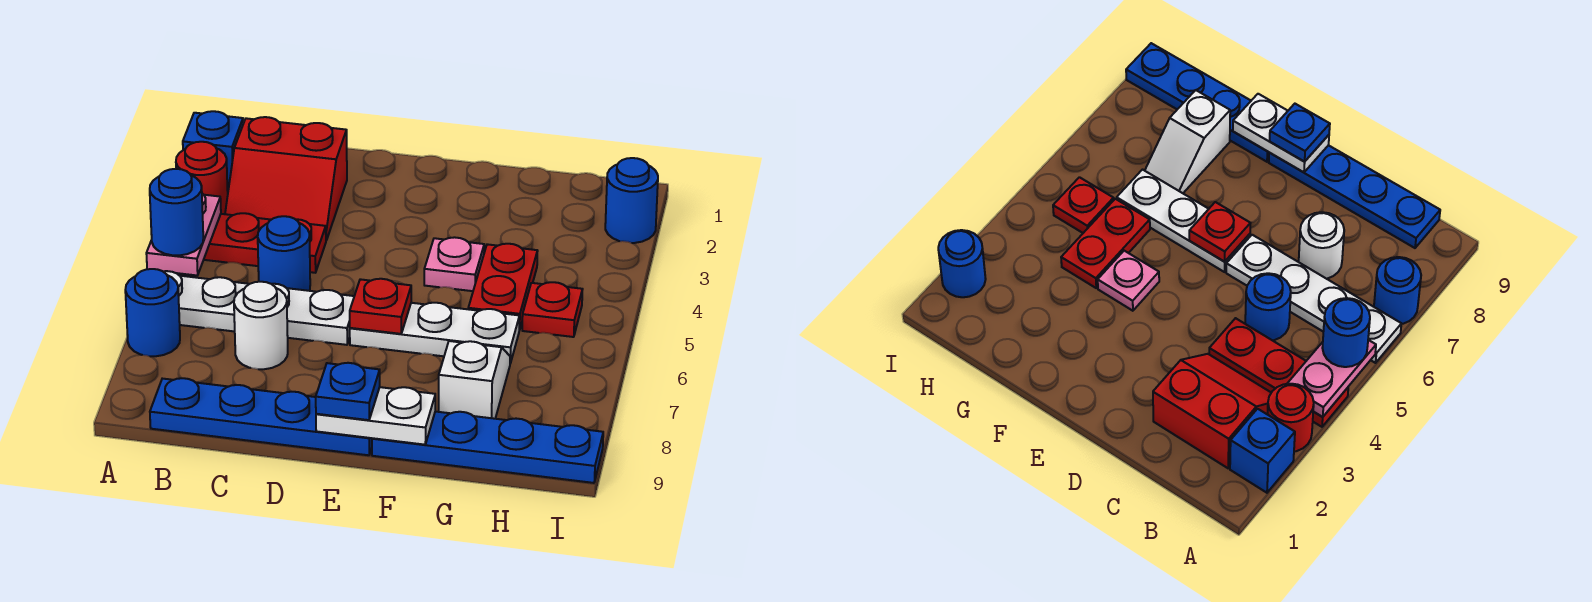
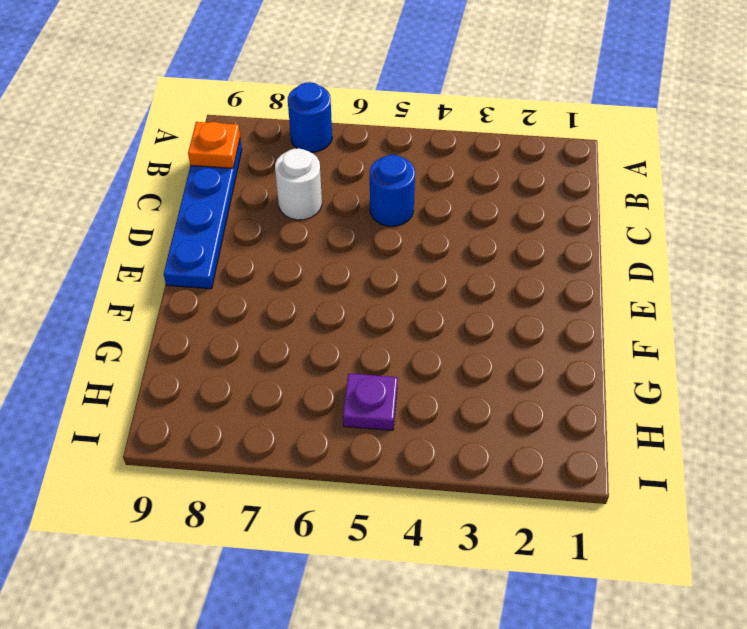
orange 1x1 plate [188,122,240,168] -> none
purple 1x1 plate [343,373,398,430] -> red 1x1 plate [522,282,583,337]
none -> blue 1x1 brick [183,111,243,191]
none -> red 1x1 round brick [176,142,228,214]
none -> red 1x3 plate [204,213,326,273]

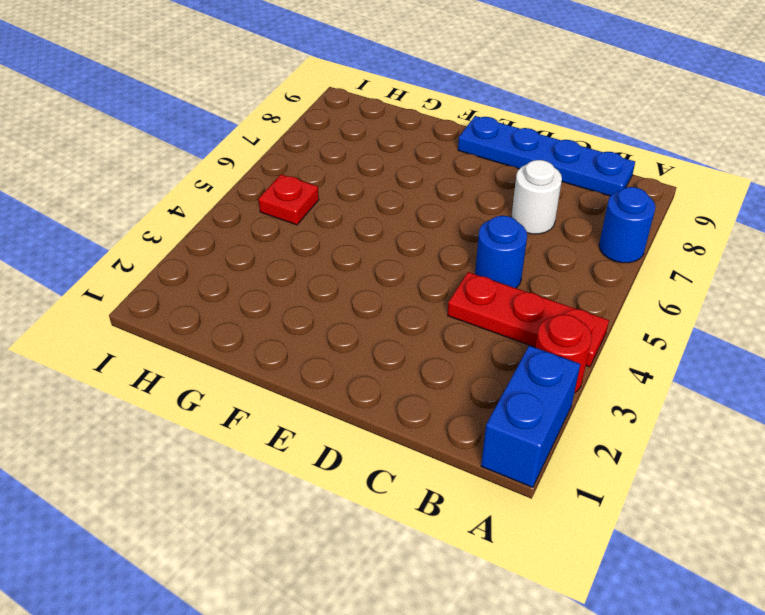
blue 1x2 brick [481,345,580,488] -> blue 1x1 brick [183,111,243,191]
none -> white 1x4 plate [163,271,354,345]
none -> red 2x2 slope [225,117,347,240]
none -> white 1x3 plate [350,303,519,363]

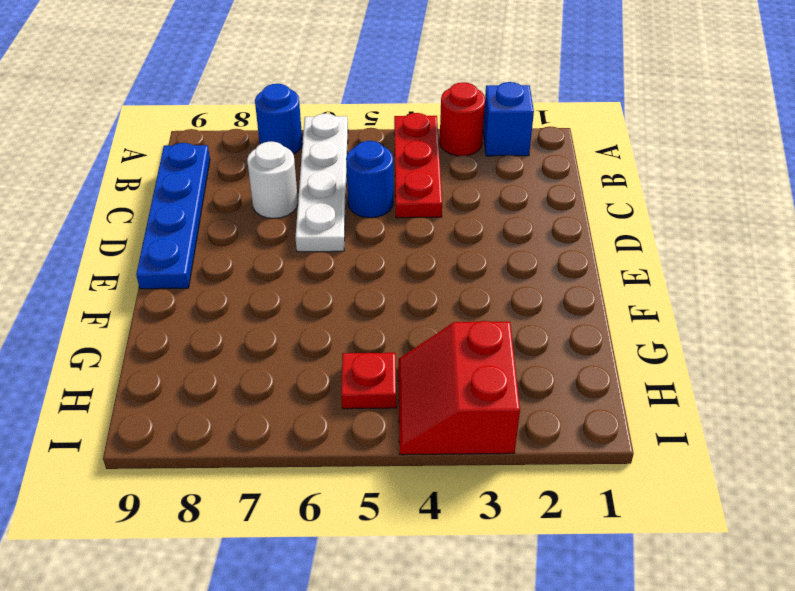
red 2x2 slope [398,321,520,455] -> red 2x2 slope moved to [225,117,347,240]
none -> white 1x3 plate [350,303,519,363]
none -> pink 1x1 plate [424,237,484,291]
none -> blue 1x4 plate [372,411,603,483]

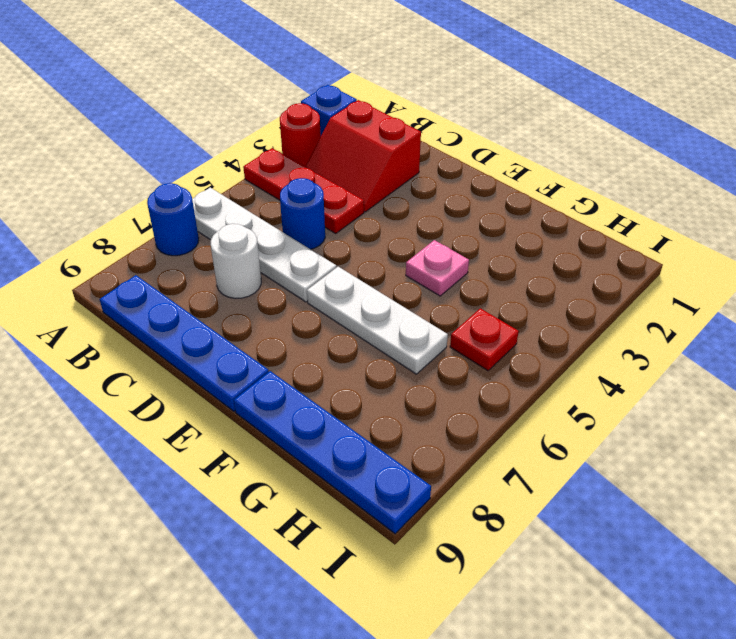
none -> red 1x2 plate [468,244,537,330]
none -> white 1x2 slope [439,341,510,419]
none -> blue 1x1 round brick [605,158,658,243]

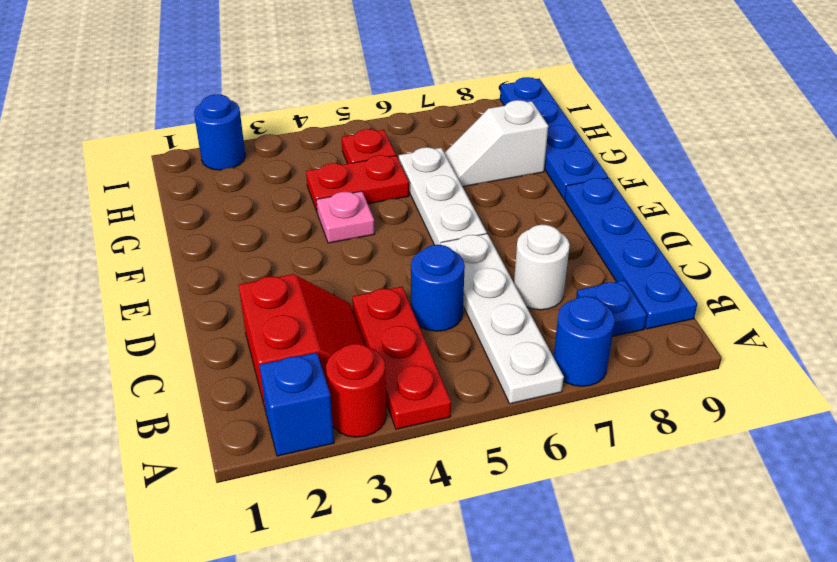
blue 1x1 plate [576,280,647,336] -> blue 1x1 plate moved to [316,363,380,420]
none -> pink 1x2 plate [146,194,221,275]
none -> red 1x1 plate [350,279,411,334]
none -> white 1x2 plate [316,387,435,445]

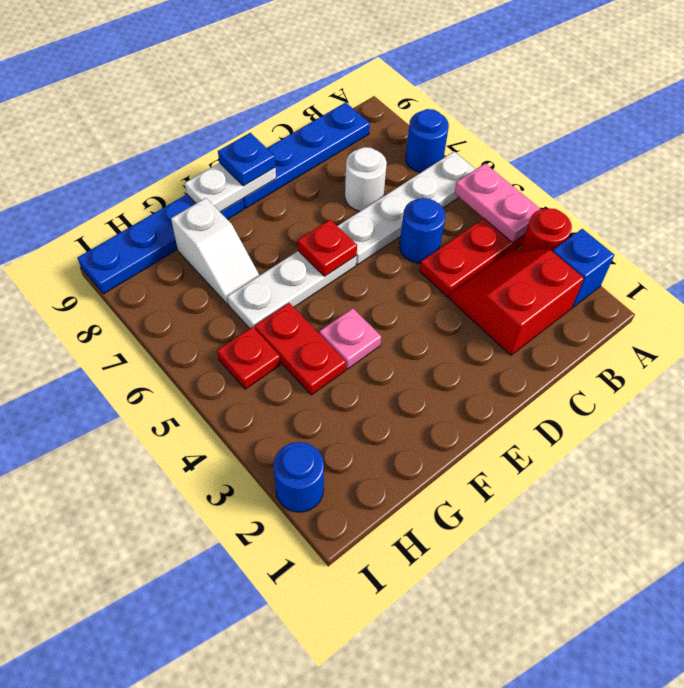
none -> blue 1x1 round brick [150,169,203,255]

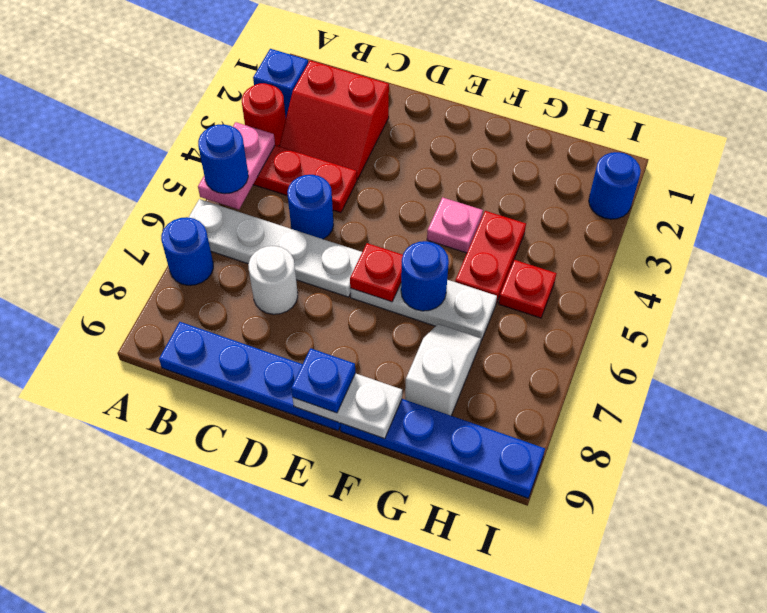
blue 1x1 round brick [401,241,449,311] -> none

